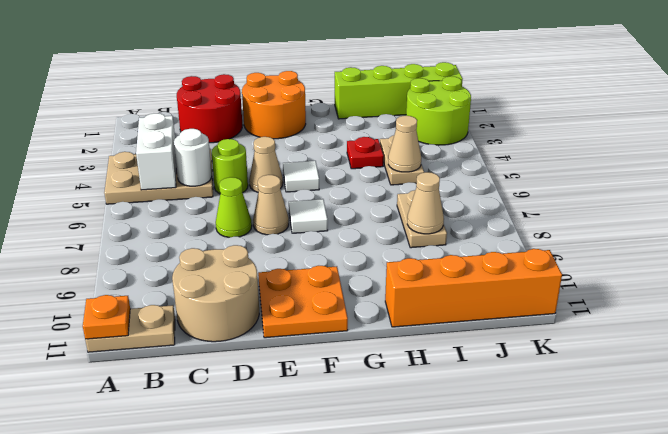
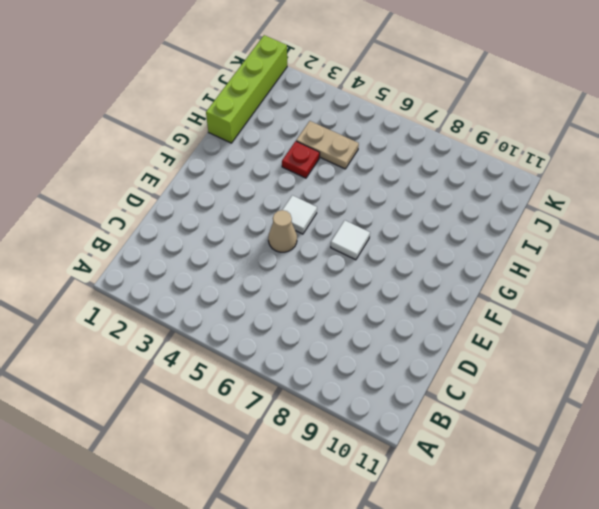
none -> tan 2x3 plate [104,150,213,204]
none -> tan 1x2 plate [85,305,175,352]
none -> red 2x2 round brick [177,74,242,143]

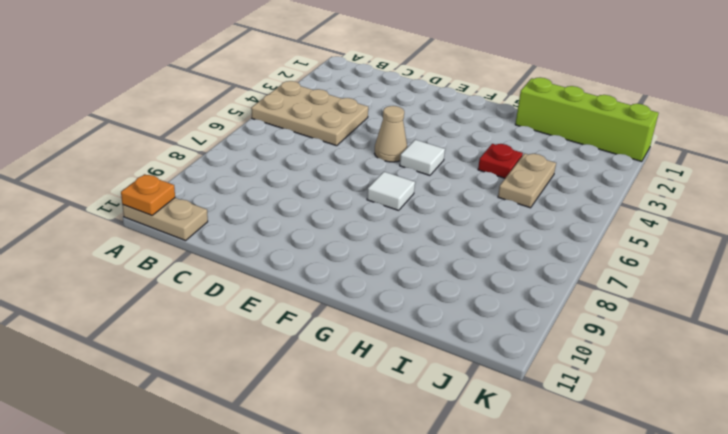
none -> red 2x2 round brick [177,74,242,143]
none -> tan 2x2 round brick [172,245,259,342]
none -> lime 1x1 round brick [212,139,248,194]

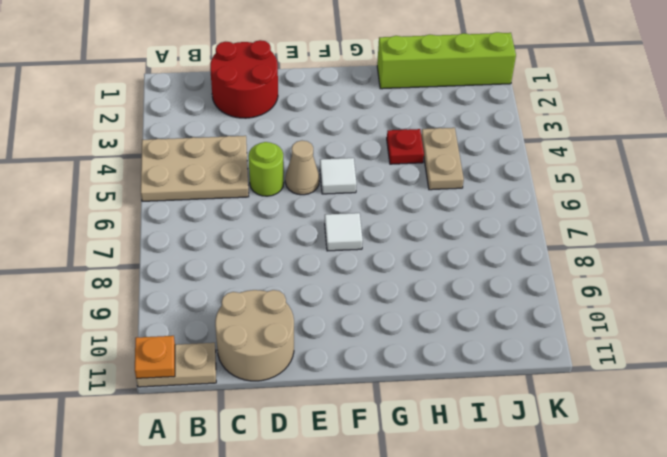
none -> lime 1x1 cone [216,177,252,238]
none -> orange 2x2 round brick [242,71,306,139]
none -> tan 1x1 cone [253,175,289,235]

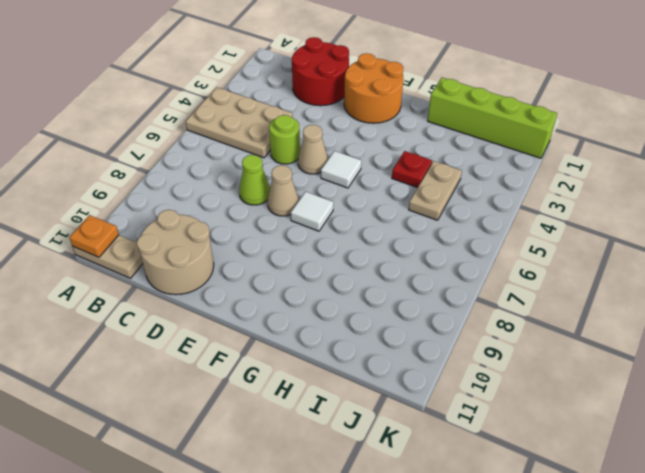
none -> orange 2x2 plate [258,266,348,338]
none -> orange 1x4 brick [385,249,562,327]
none -> tan 1x2 plate [397,190,447,248]

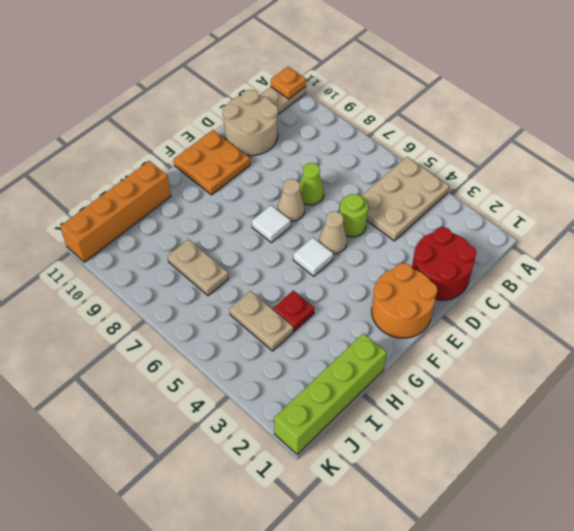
none -> lime 2x2 round brick [406,76,471,145]
none -> white 1x2 brick [136,113,176,190]
none -> white 1x1 round brick [174,129,212,186]

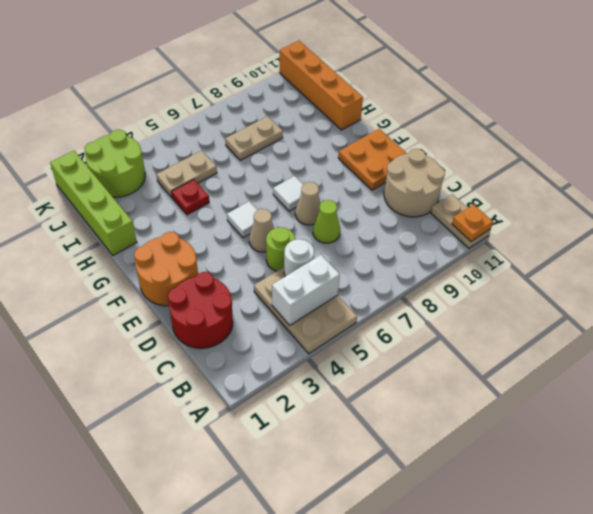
none -> tan 1x1 cone [388,116,421,172]
none -> tan 1x1 cone [407,172,444,234]

